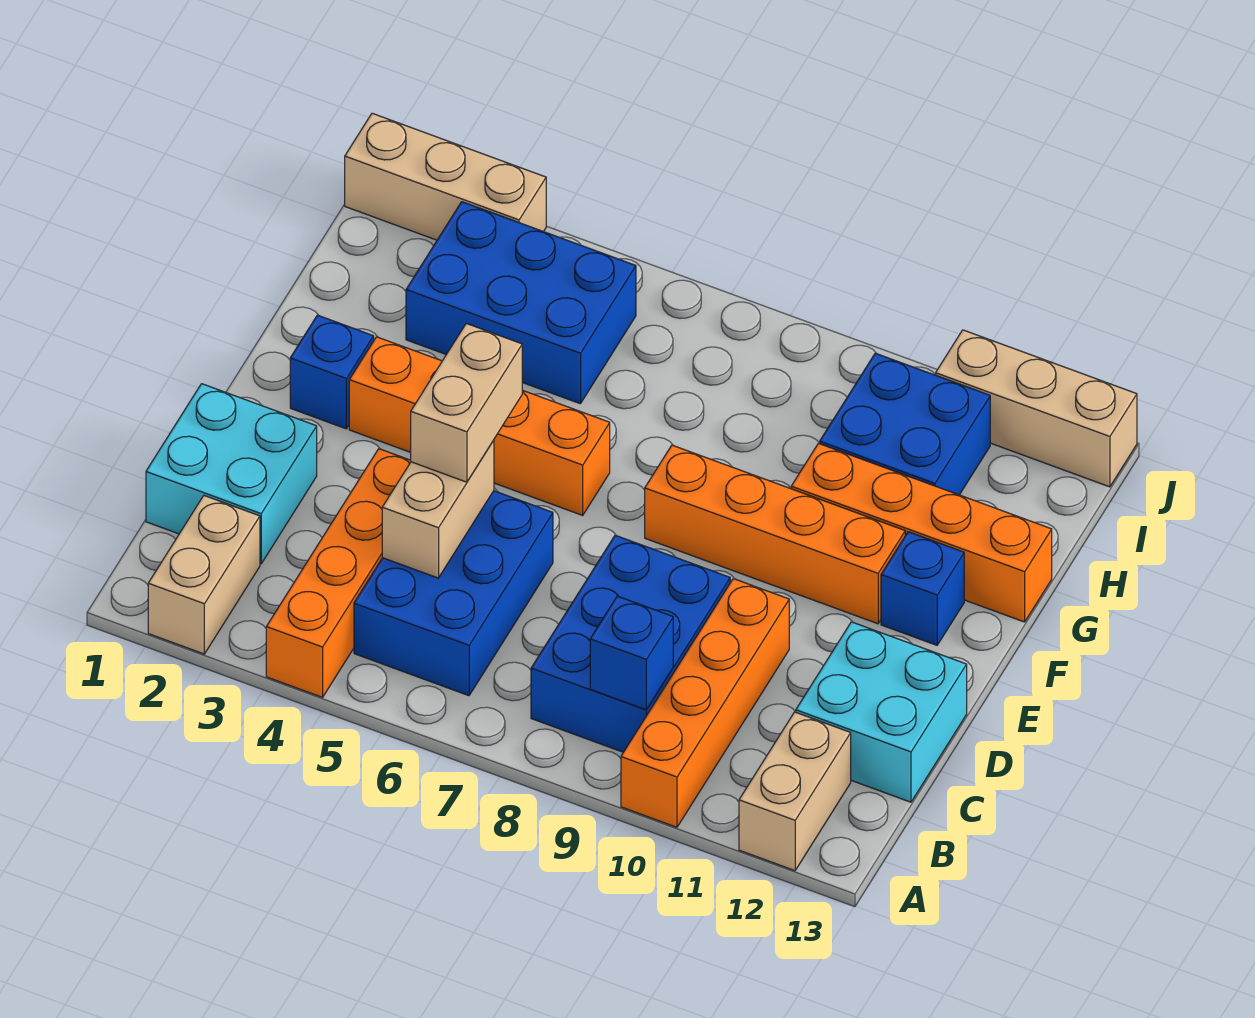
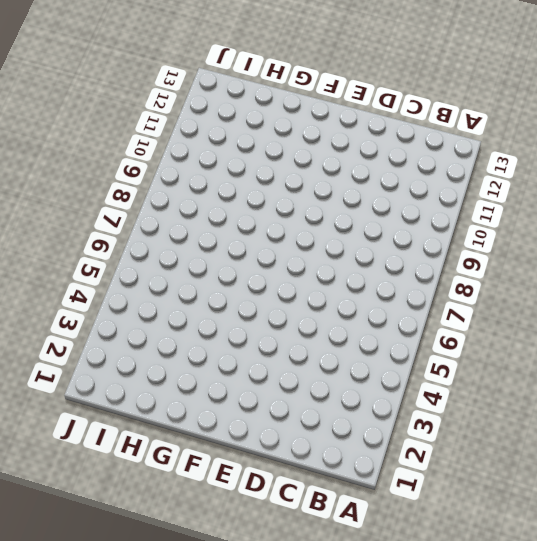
none -> tan 1x2 brick [148,496,260,654]
none -> orange 1x4 brick [266,449,411,697]
none -> orange 1x4 brick [621,579,789,827]

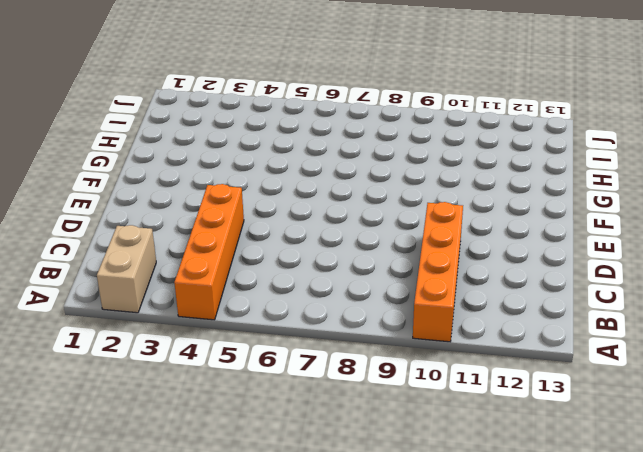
none -> tan 1x2 brick [739,712,851,871]
none -> blue 2x3 brick [354,491,553,696]
none -> blue 2x3 brick [531,535,730,752]

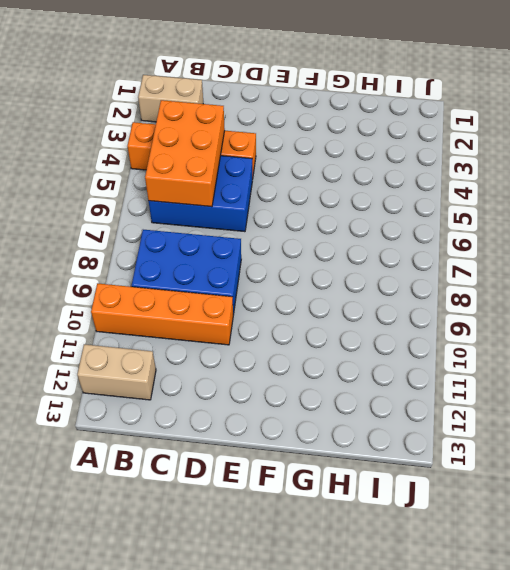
orange 2x3 brick [145,100,225,207] -> tan 1x2 brick [382,440,494,578]
none -> cyan 2x2 brick [146,384,317,564]
none -> cyan 2x2 brick [796,622,967,802]
none -> blue 1x1 brick [290,315,374,429]

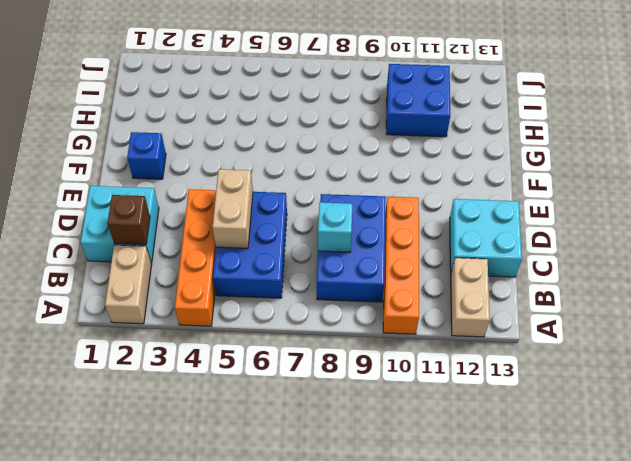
brown 1x1 brick [107,195,150,245] -> none
cyan 1x1 brick [318,202,352,252] -> none
none -> orange 1x4 brick [349,337,610,515]
none -> orange 1x4 brick [645,445,905,624]
none -> blue 1x1 brick [881,532,964,645]

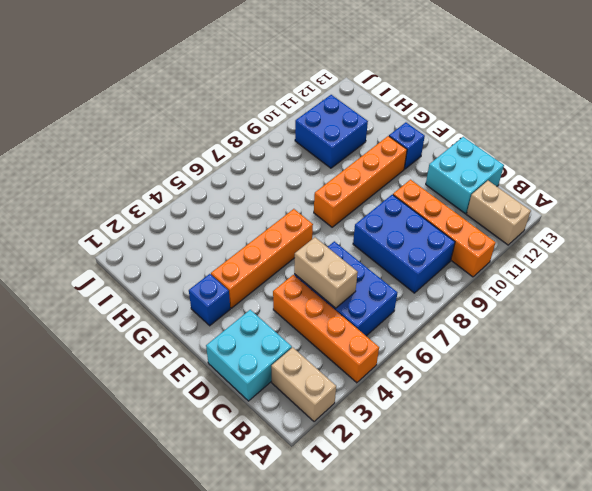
none -> orange 1x4 brick [791,444,1052,622]
none -> blue 2x3 brick [406,202,636,404]
none -> tan 1x3 brick [345,113,546,240]

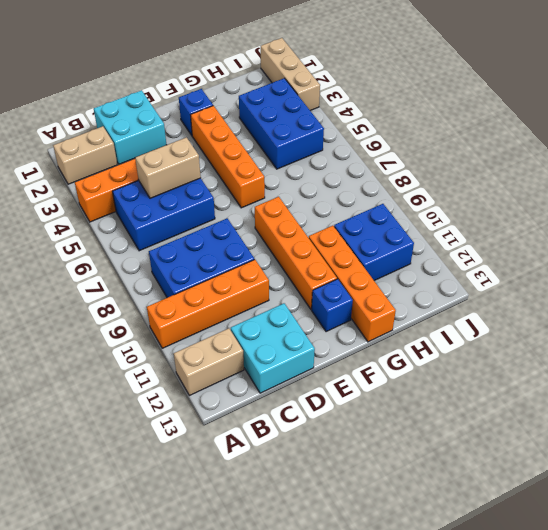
none -> tan 1x3 brick [936,330,1137,487]
none -> blue 1x1 brick [590,596,673,710]
none -> tan 1x2 brick [411,324,522,482]

